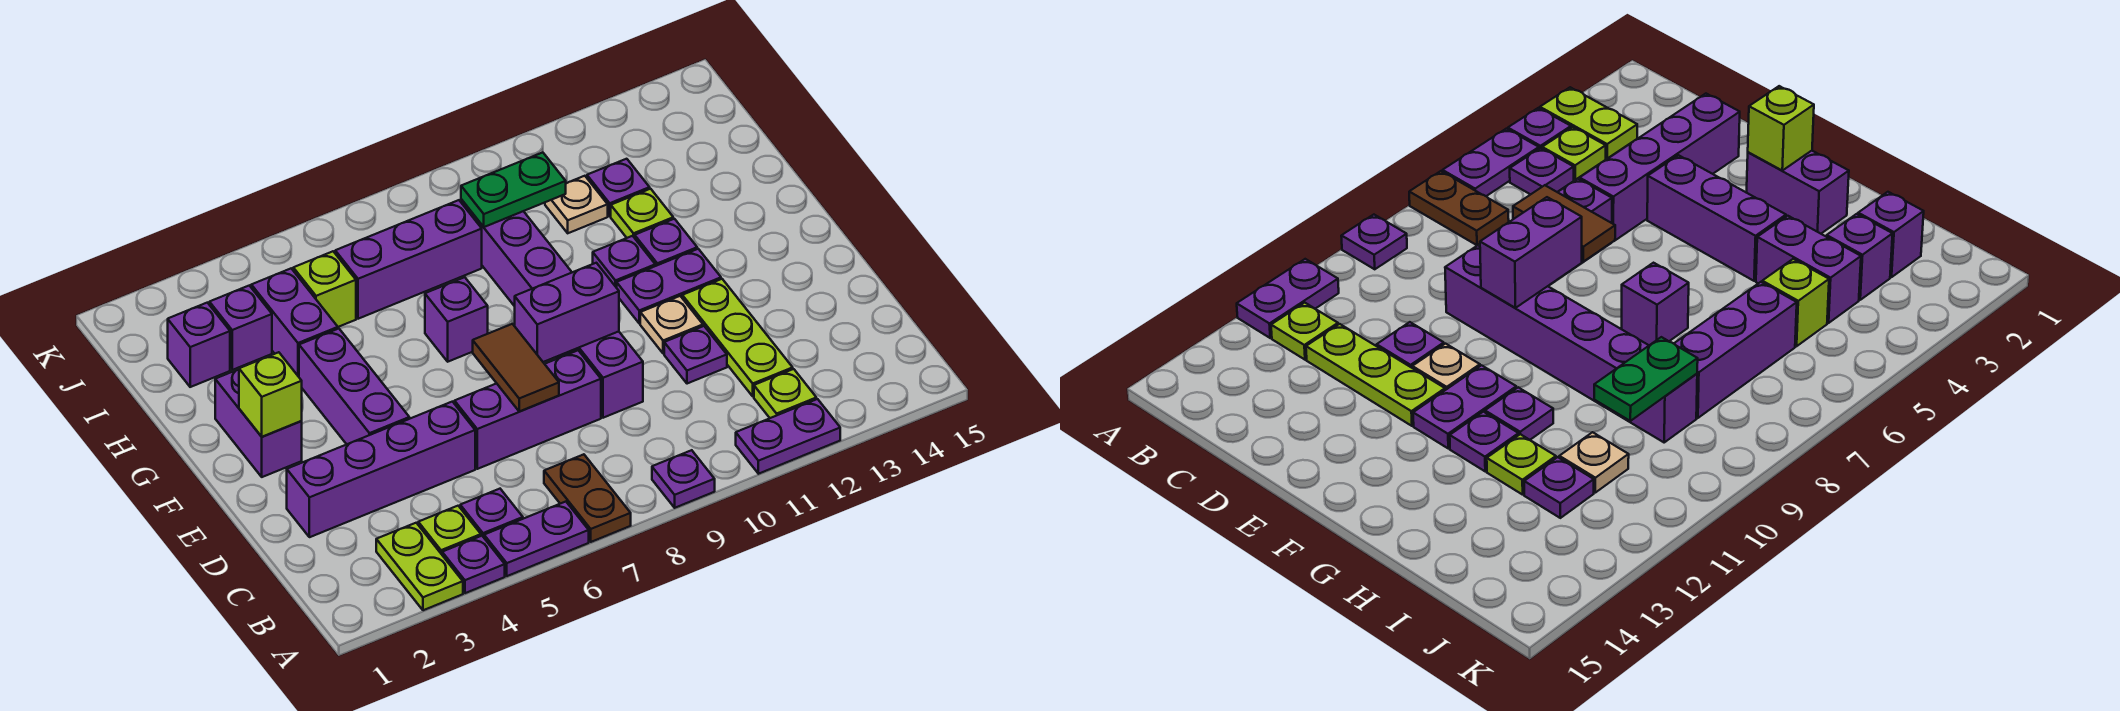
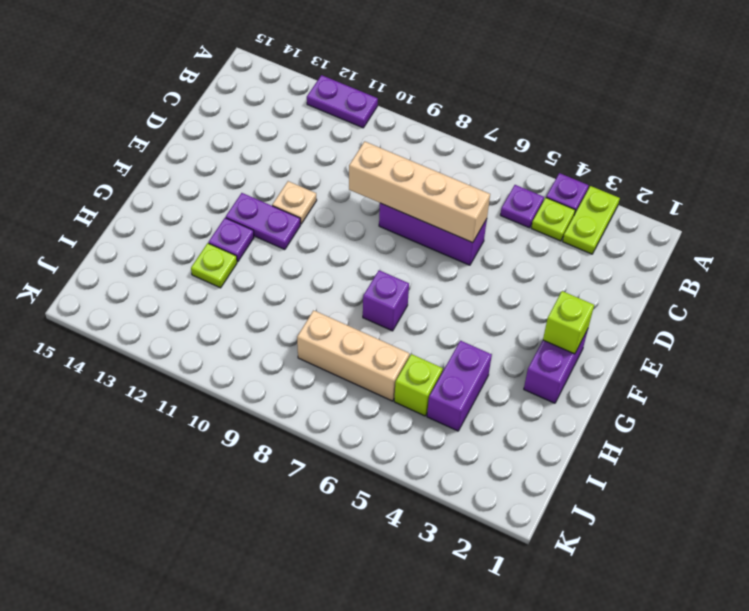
tan 1x4 brick [349,141,490,243] -> brown 1x2 tile [473,324,559,412]
tan 1x3 brick [297,310,410,401] -> purple 1x3 brick [335,200,482,319]
none -> purple 1x2 plate [484,502,589,576]
none -> brown 1x2 plate [544,454,631,542]
none -> purple 1x1 plate [652,450,715,508]
none -> lime 1x1 plate [754,369,816,418]

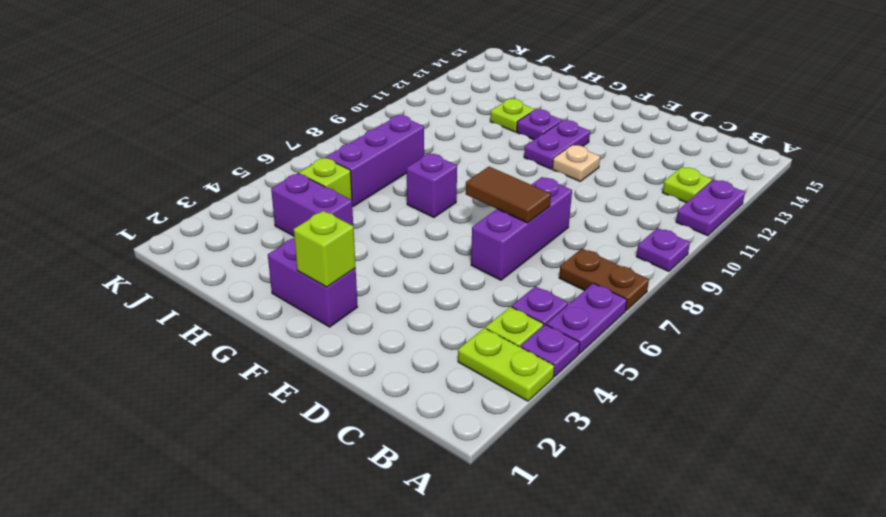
none -> lime 1x3 plate [682,279,793,396]
none -> purple 1x4 brick [287,402,475,537]
none -> purple 1x6 brick [461,199,643,418]
none -> purple 1x1 plate [664,326,727,384]

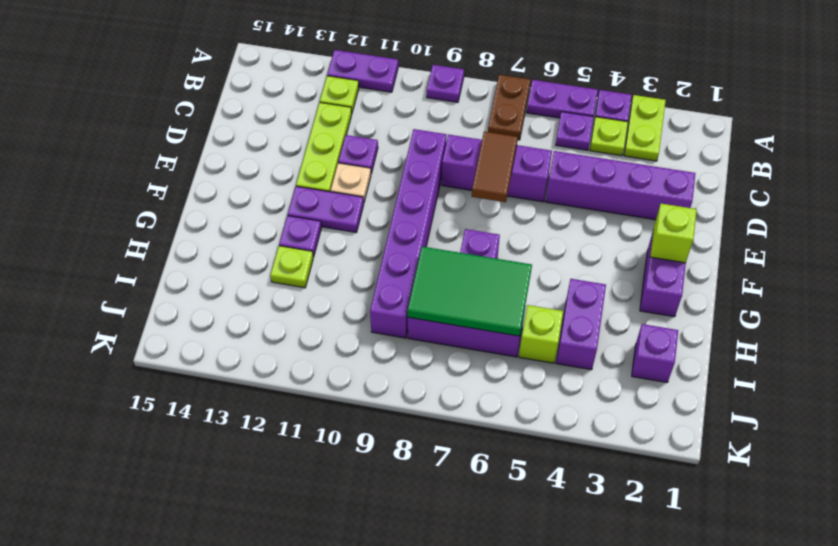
green 2x3 tile [408,247,532,336] -> none
none -> purple 1x3 brick [299,329,409,444]
none -> purple 1x1 plate [593,236,655,288]
none -> purple 1x1 brick [209,286,272,370]
none -> tan 1x1 plate [545,176,608,233]

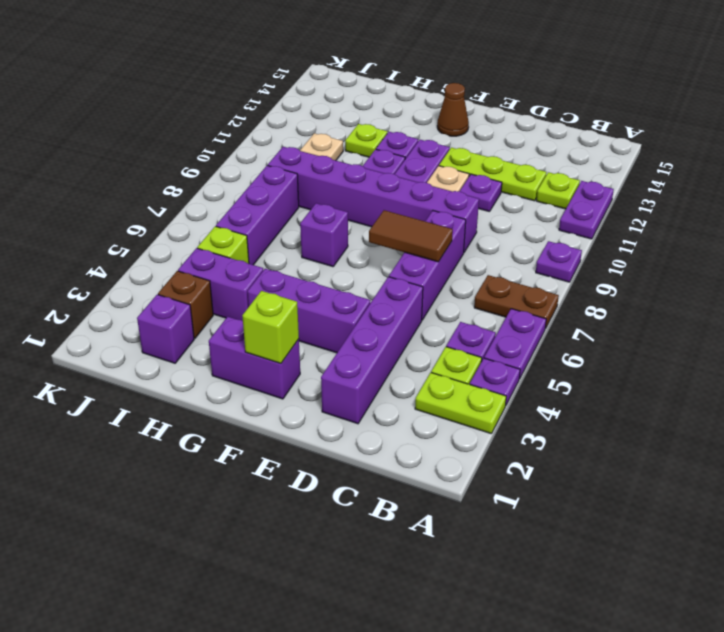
brown 1x1 cone [437,83,469,136] -> none
brown 1x1 brick [158,271,213,338] -> purple 1x1 brick [209,286,272,370]
none -> purple 1x1 plate [587,159,650,216]
none -> purple 1x2 brick [515,263,619,362]
none -> green 1x2 plate [461,153,566,227]

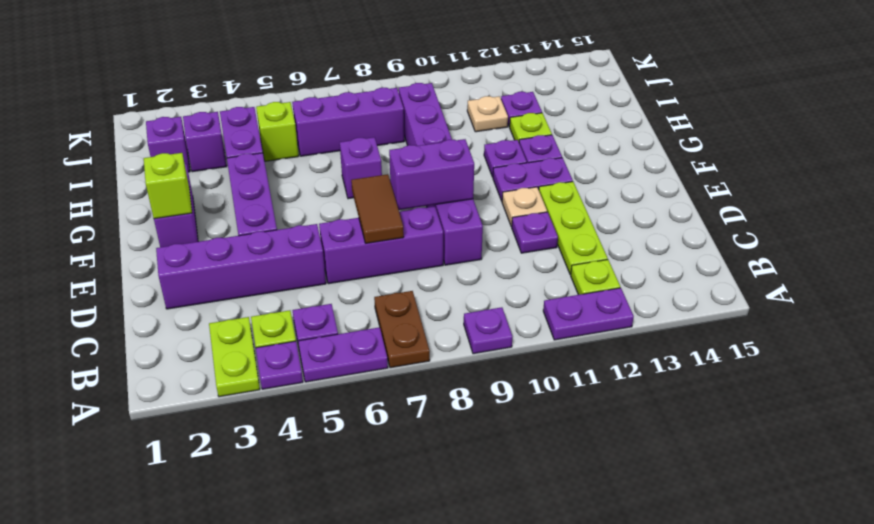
none -> green 1x2 plate [461,153,566,227]

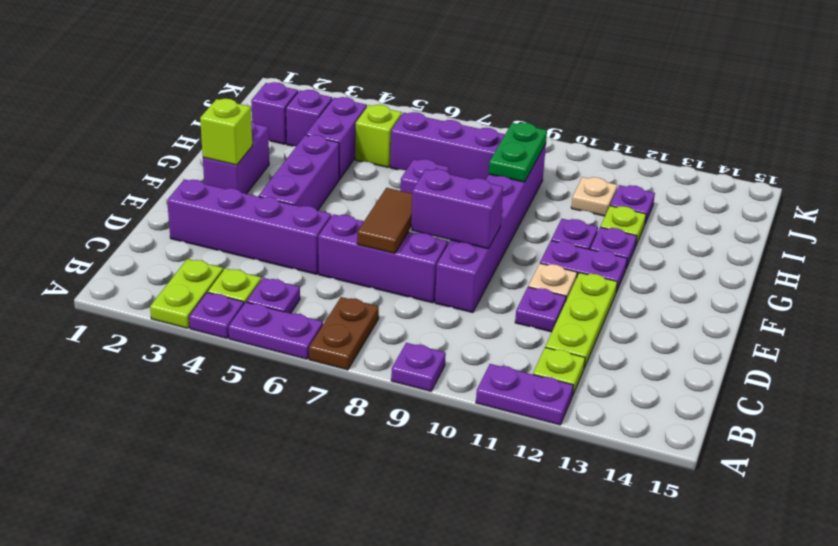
green 1x2 plate [489,122,547,182] -> green 1x2 plate turned to [461,153,566,227]

